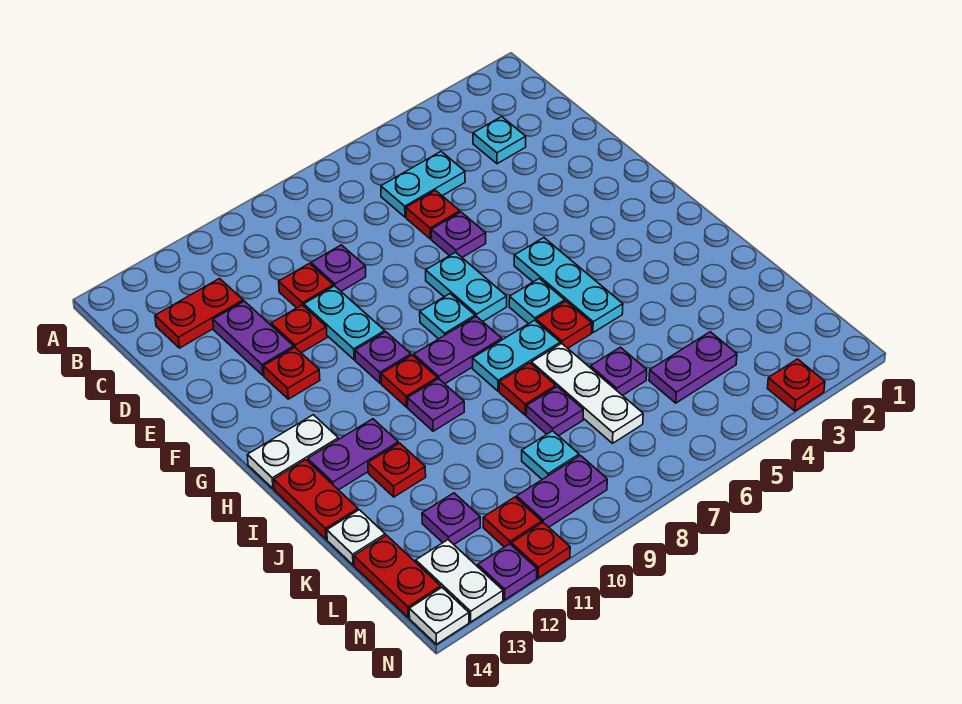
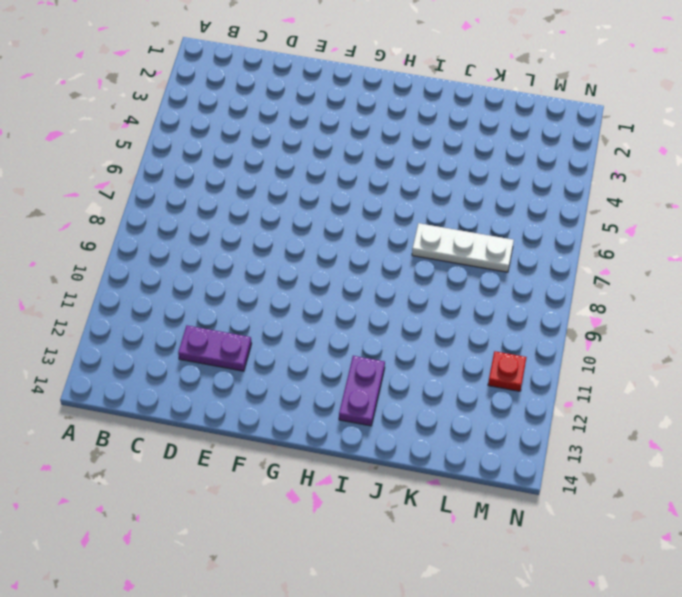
none -> cyan 1x1 plate [473,117,526,164]
none -> cyan 1x2 plate [381,152,465,217]
none -> red 1x2 plate [155,279,243,348]
none -> red 1x1 plate [406,190,460,239]

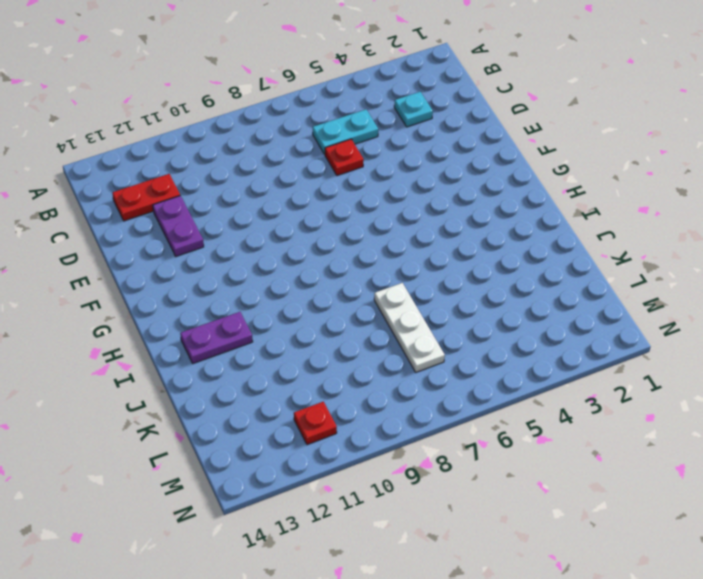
none -> purple 1x1 plate [311,245,366,291]
none -> red 1x1 plate [279,263,333,308]
none -> purple 1x1 plate [431,212,486,257]
none -> cyan 1x2 plate [304,286,385,360]

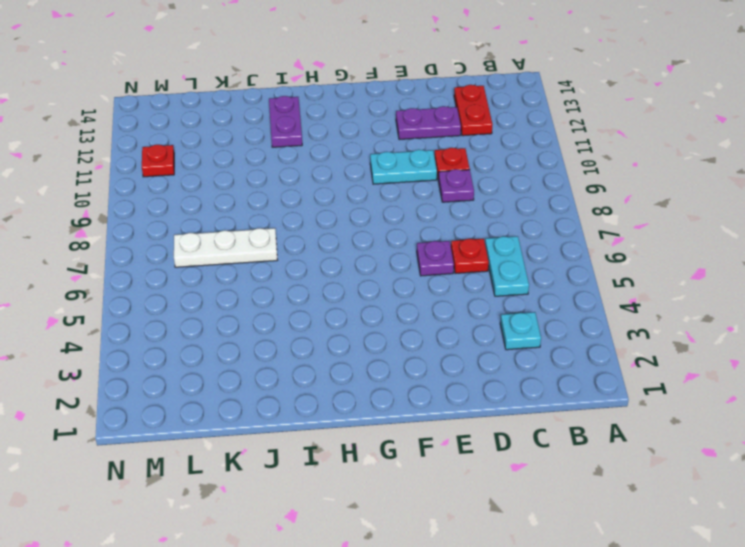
none -> red 1x1 plate [271,305,327,353]
none -> cyan 1x2 plate [426,252,507,322]
none -> red 1x1 plate [263,347,320,399]
none -> cyan 1x3 plate [514,238,623,333]

